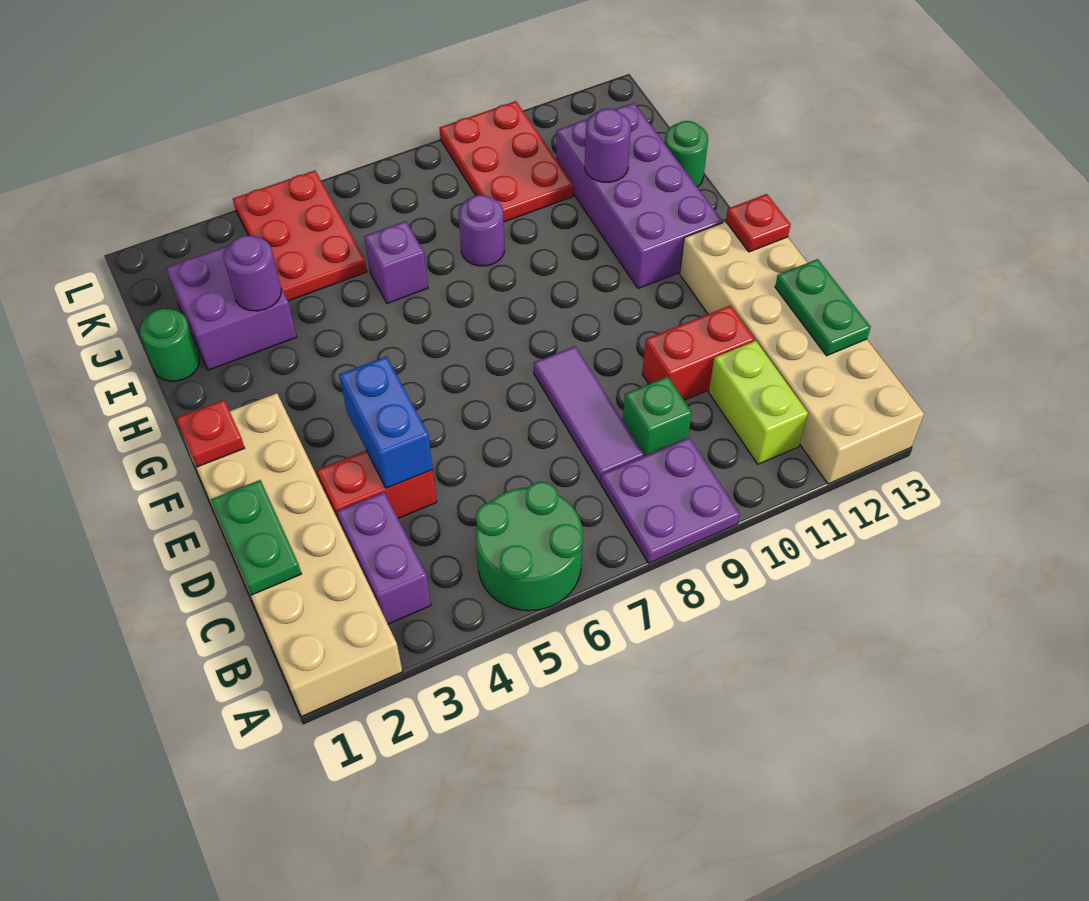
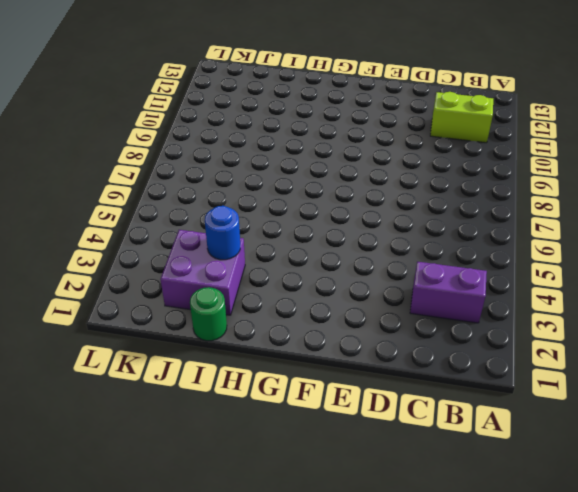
blue 1x1 round brick [205,206,240,260] -> purple 1x1 round brick [223,235,281,311]
none -> tan 2x6 brick [184,393,403,717]
none -> green 2x2 round brick [476,482,583,611]
none -> purple 2x2 plate [601,437,740,563]

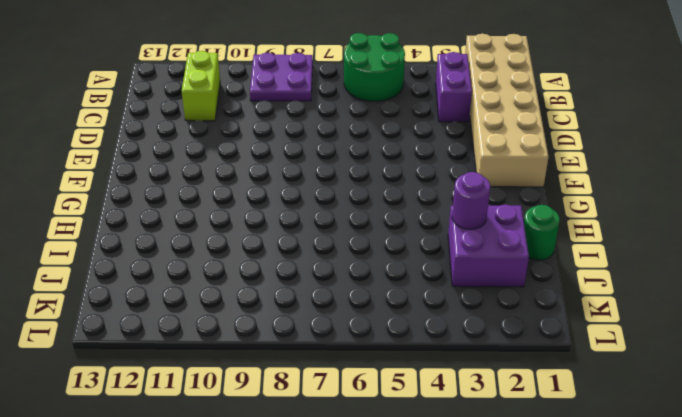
none -> tan 2x6 brick [680,222,924,484]
none -> purple 1x3 tile [534,346,644,483]
none -> green 1x1 brick [623,377,692,456]

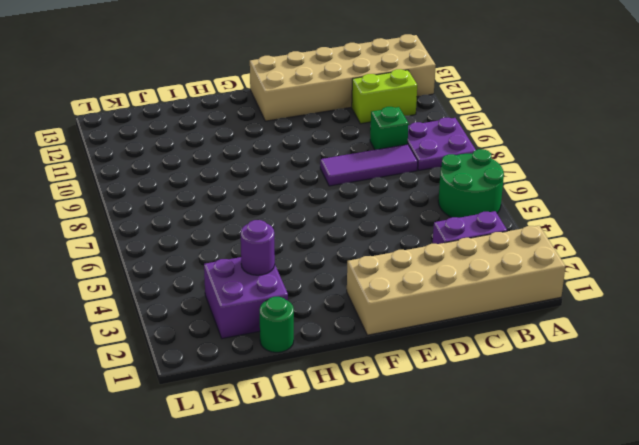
none -> red 1x2 brick [317,450,437,521]
none -> red 1x2 brick [642,305,755,400]
none -> purple 2x4 brick [556,103,722,289]

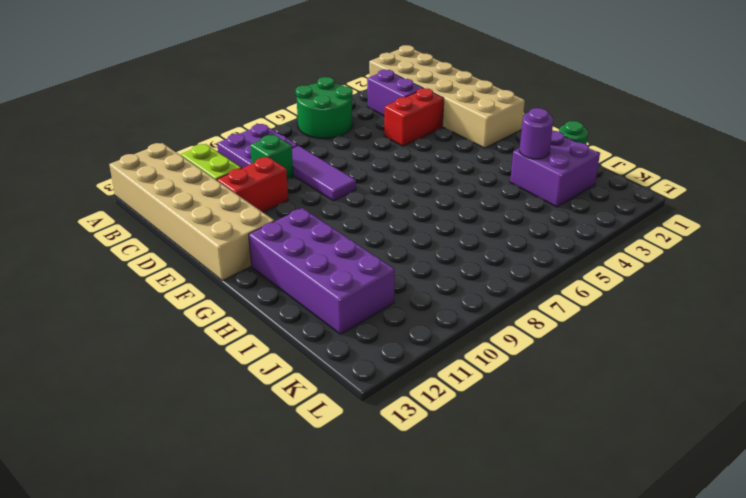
none -> purple 1x1 brick [364,221,428,303]
none -> purple 1x1 round brick [459,195,504,266]
none -> green 1x1 round brick [665,121,708,187]

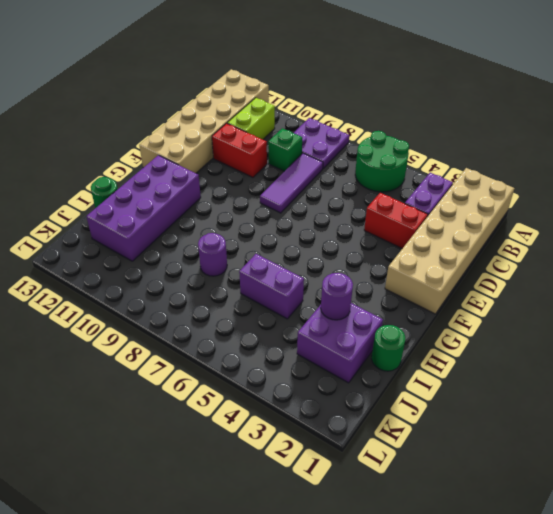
purple 1x2 brick [239,254,304,319] -> purple 1x1 brick [364,221,428,303]
none -> red 2x3 plate [233,170,367,301]
none -> red 2x3 plate [440,101,573,222]
none -> green 1x2 plate [211,480,301,595]

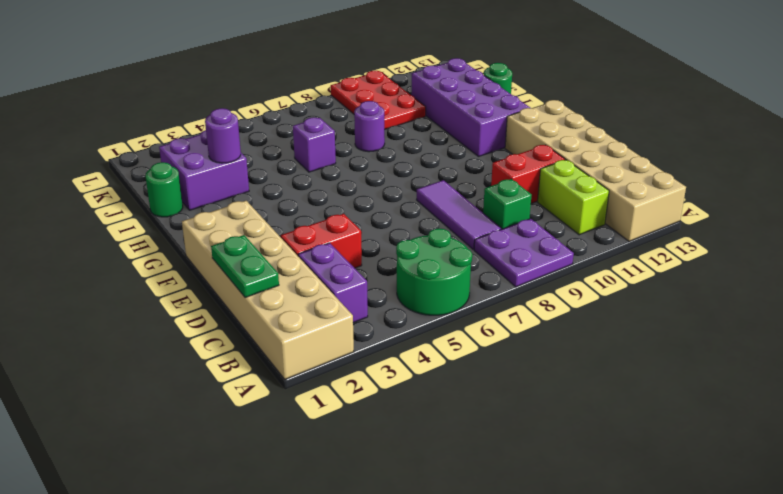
none -> red 2x3 plate [233,170,367,301]
none -> green 1x2 plate [775,259,871,356]
none -> blue 1x2 brick [339,357,433,488]

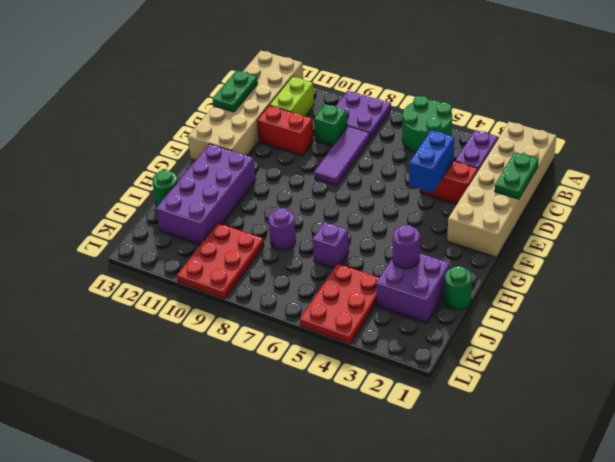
none -> red 1x1 plate [176,400,245,467]
none -> red 1x1 plate [726,194,791,252]
none -> purple 1x1 round brick [585,109,631,182]

